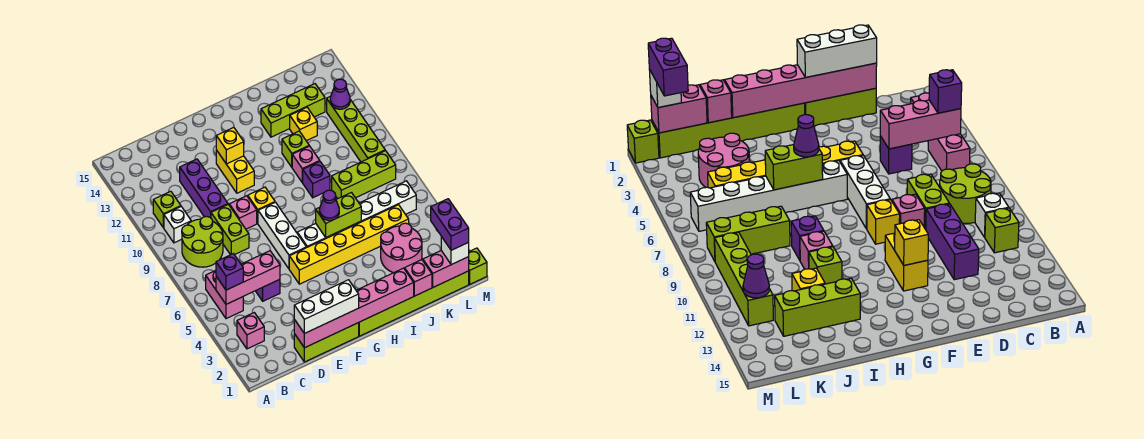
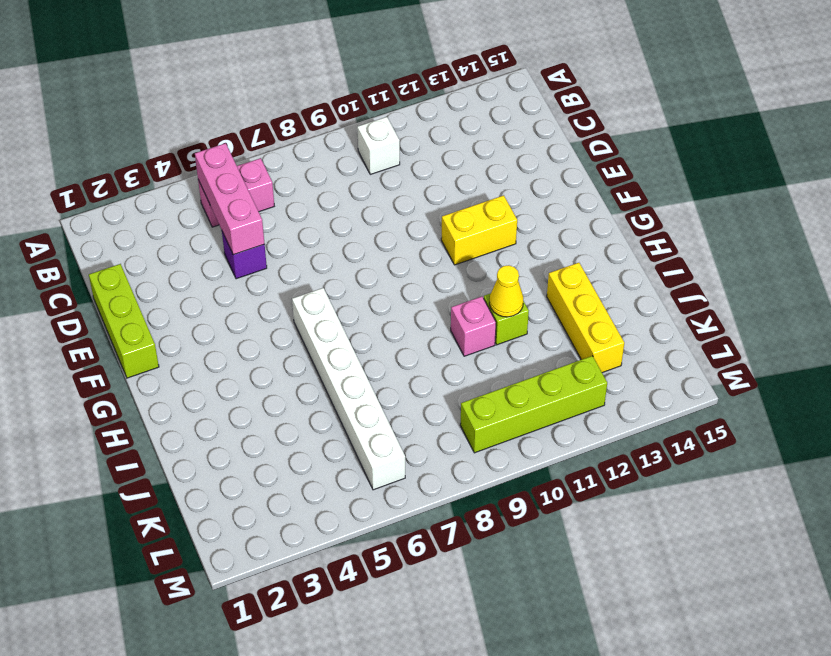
yellow 1x1 cone [489,265,523,317] -> none
yellow 1x3 brick [547,263,624,373] -> lime 1x3 brick [261,84,325,137]
none -> pink 1x1 brick [237,313,264,349]
none -> lime 2x2 round brick [182,216,223,267]
none -> lime 1x1 brick [153,191,181,228]
none -> lime 1x2 brick [211,204,249,255]

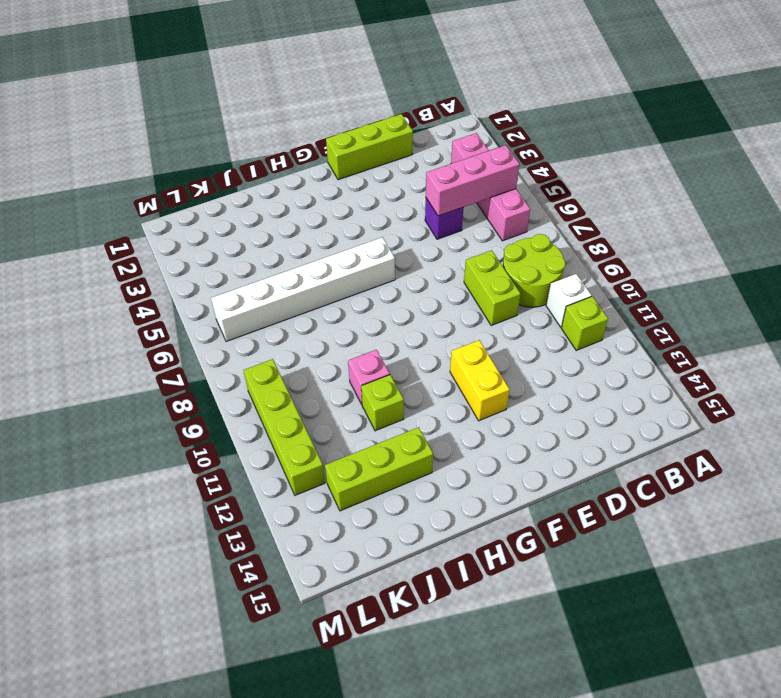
none -> purple 1x3 brick [180,159,228,218]
none -> pink 1x1 brick [229,196,257,229]
none -> yellow 1x6 brick [289,205,409,284]
none -> white 1x3 brick [258,202,306,269]

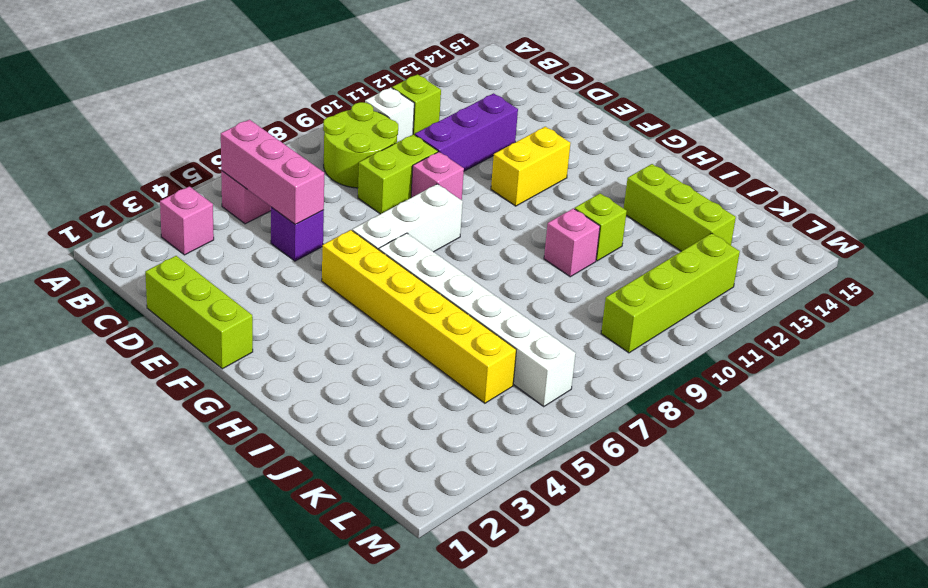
none -> yellow 1x1 brick [248,187,275,223]
none -> lime 1x6 brick [359,271,469,336]
none -> purple 1x1 brick [302,162,330,198]
none -> pink 2x2 round brick [381,223,422,273]

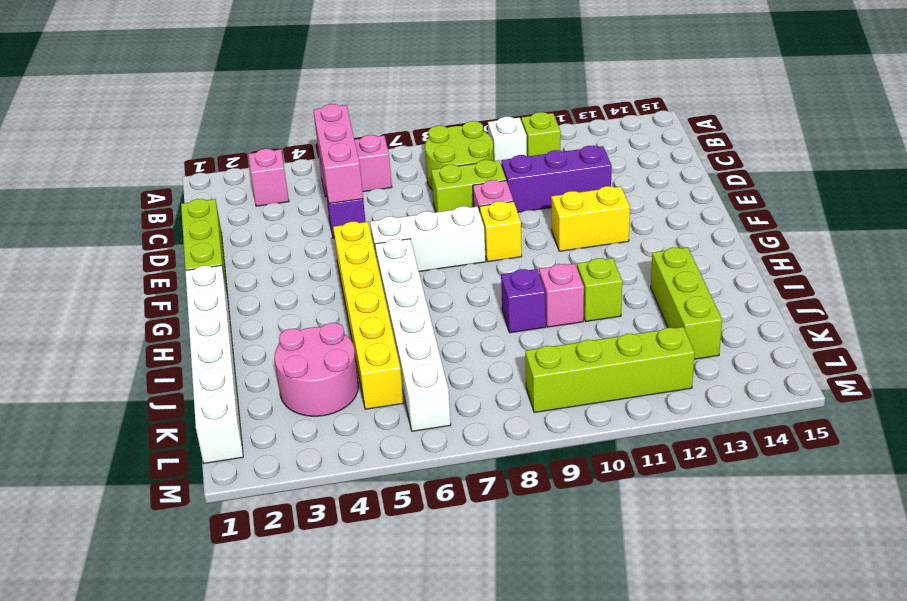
white 1x6 brick [185,265,243,463] -> lime 1x6 brick [359,271,469,336]
none -> lime 1x3 brick [332,151,396,199]
none -> yellow 1x1 brick [290,108,317,141]
none -> lime 1x1 brick [469,248,487,284]
none -> pink 1x6 brick [294,268,414,348]

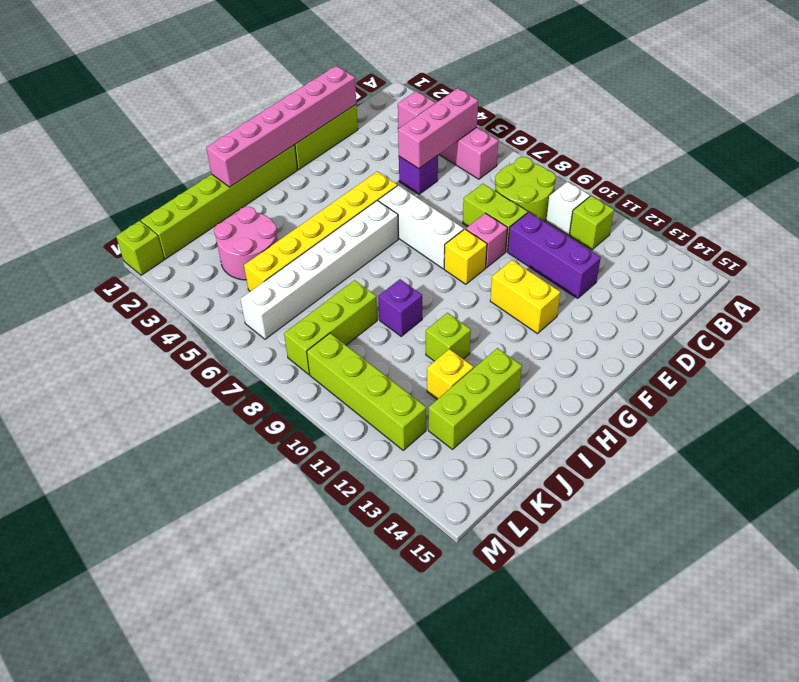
none -> pink 1x1 brick [292,146,320,182]
none -> yellow 1x1 brick [216,127,244,164]
none -> lime 1x2 brick [316,193,361,237]
none -> pink 1x1 brick [405,260,432,296]

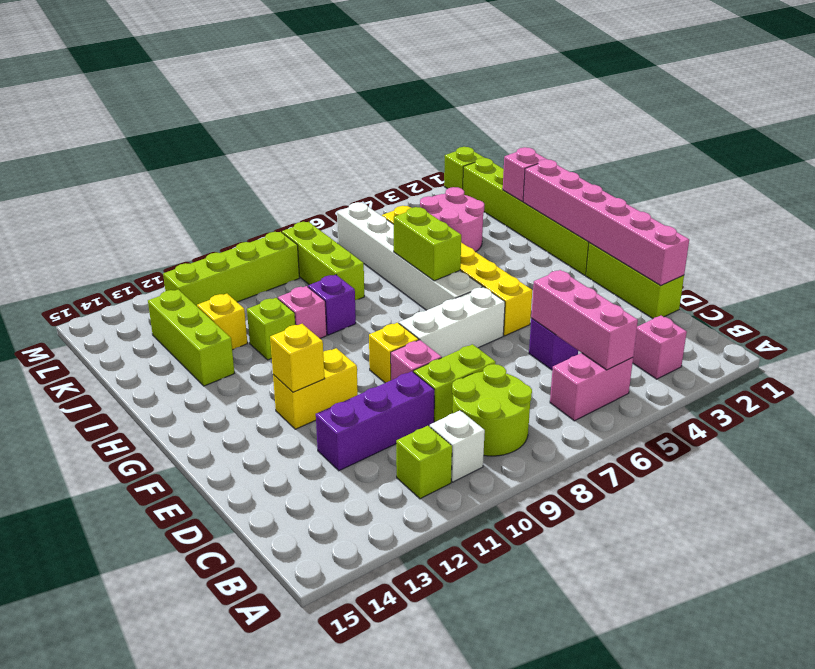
none -> pink 1x2 brick [423,251,469,287]
none -> purple 1x1 cone [330,79,350,109]
none -> purple 1x1 brick [216,254,243,290]
none -> white 1x3 brick [294,280,359,334]

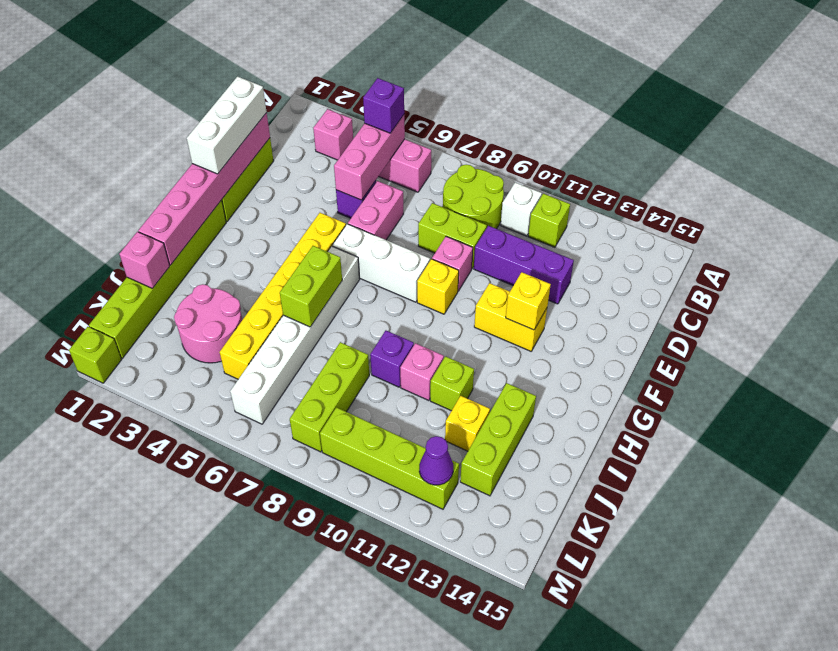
pink 1x2 brick [348,181,403,240] -> pink 1x2 brick moved to [423,251,469,287]
none -> purple 1x1 cone [319,190,339,220]
none -> white 1x1 brick [441,237,469,265]
none -> purple 1x2 brick [431,199,469,250]

